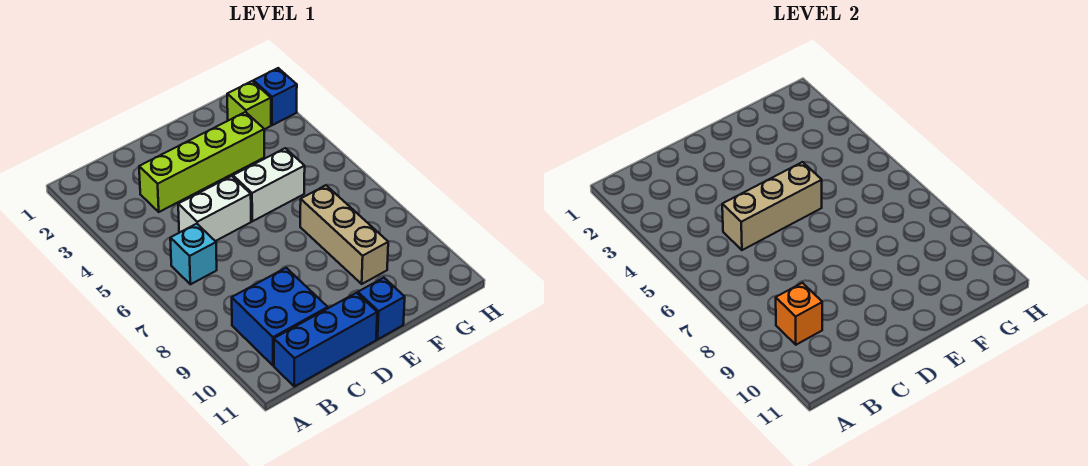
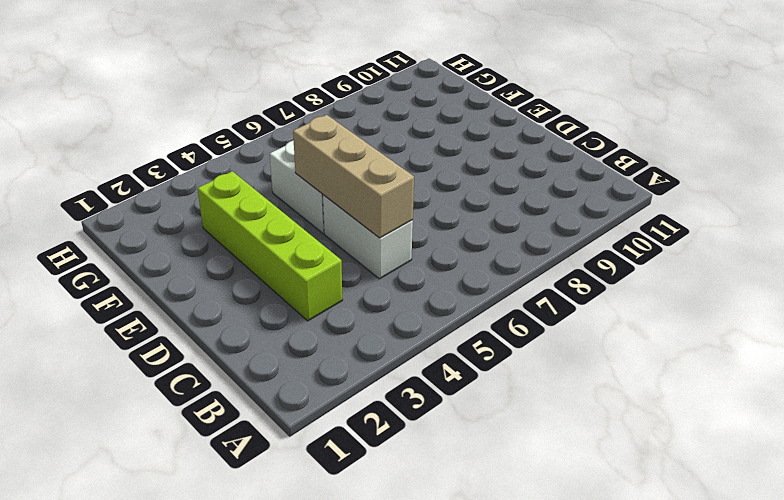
none -> cyan 1x1 brick [170,224,217,284]
none -> blue 2x2 brick [232,268,328,365]
none -> blue 1x3 brick [274,293,377,386]

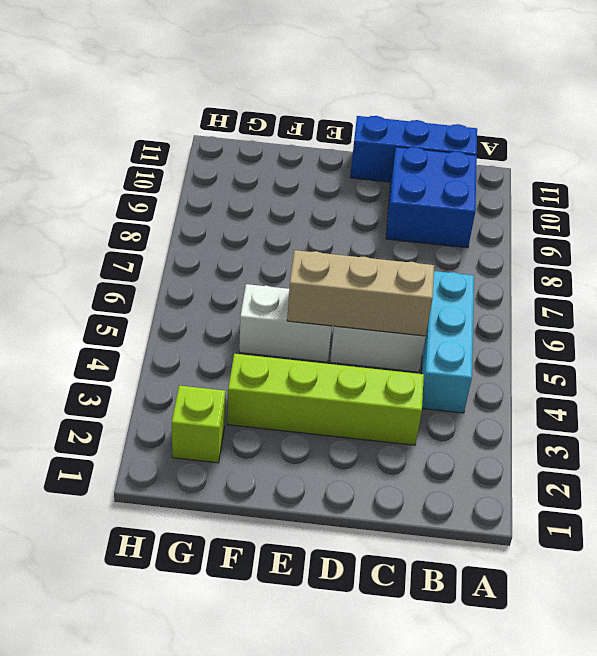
cyan 1x3 brick [421,271,474,413] -> cyan 1x1 brick [170,224,217,284]
none -> blue 1x1 brick [358,278,405,339]
none -> tan 1x3 brick [300,185,388,284]
none -> blue 1x1 brick [253,68,297,125]

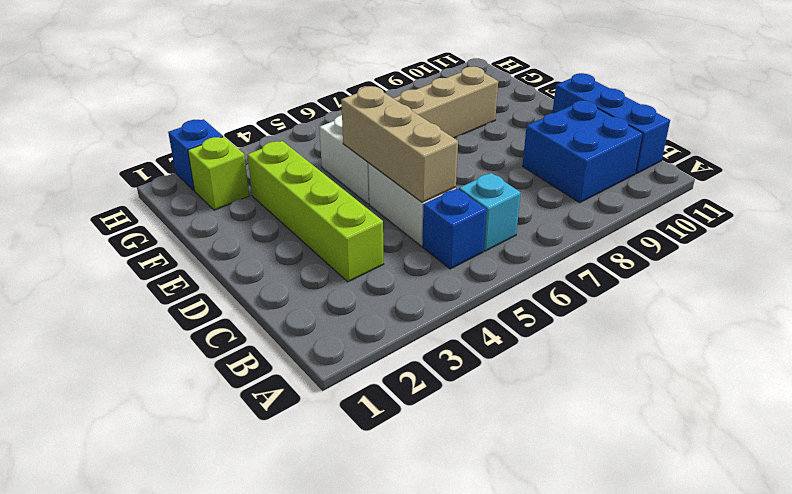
blue 1x1 brick [423,189,486,269] -> blue 1x1 brick moved to [358,278,405,339]
none -> orange 1x1 brick [776,283,822,345]

